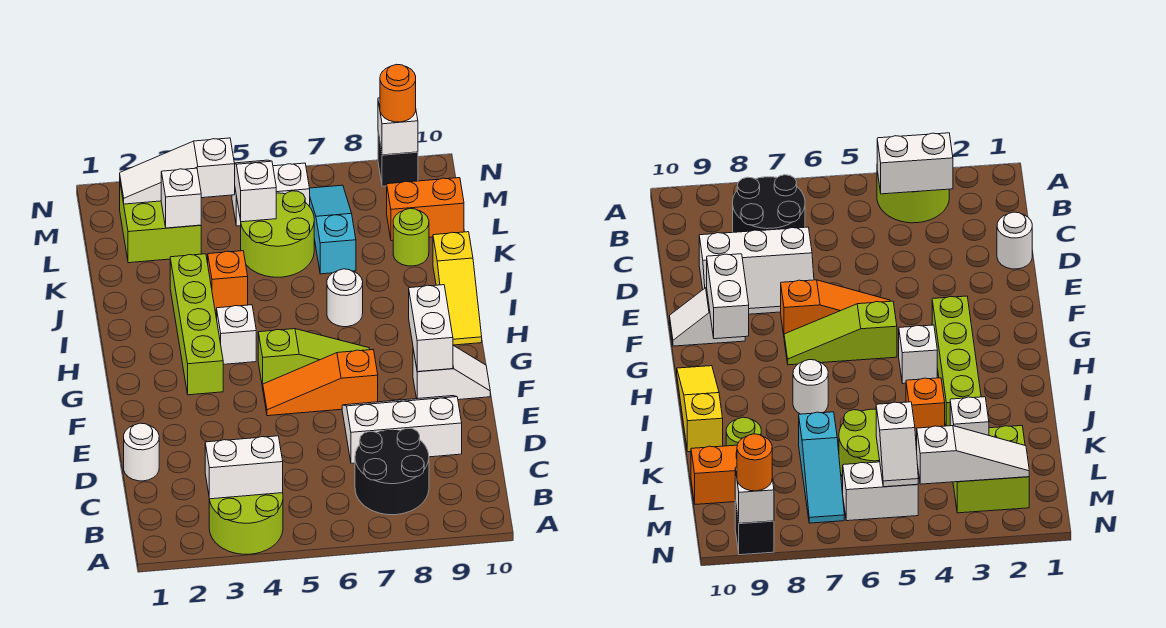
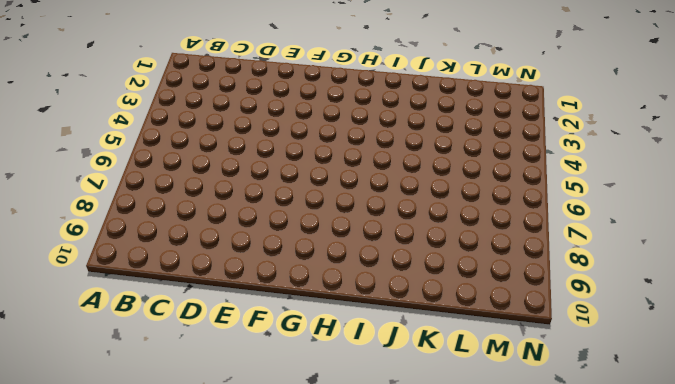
none -> lime 2x2 round brick [209,493,283,554]
none -> black 2x2 round brick [355,428,429,515]
none -> white 1x1 round brick [124,423,159,481]

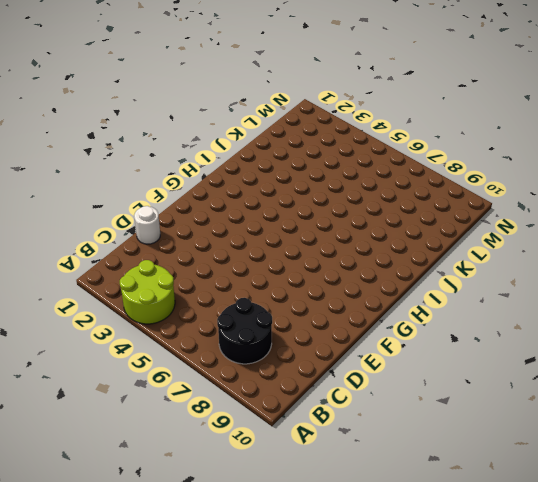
none -> white 2x3 slope [342,396,462,463]
none -> orange 1x3 slope [263,350,378,416]
none -> white 1x2 slope [413,345,490,400]

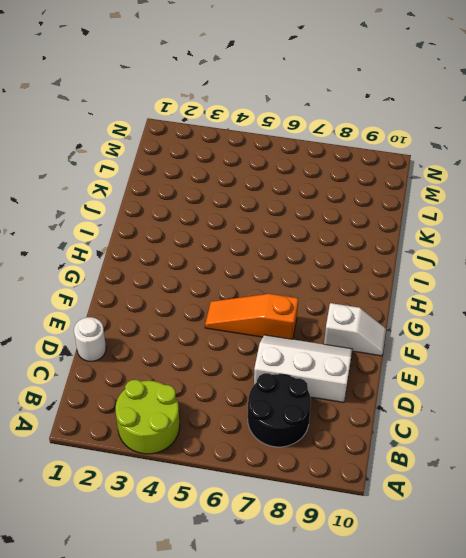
none -> lime 1x4 brick [170,254,223,395]
none -> lime 1x3 slope [258,329,370,388]
none -> white 1x1 brick [217,305,256,364]

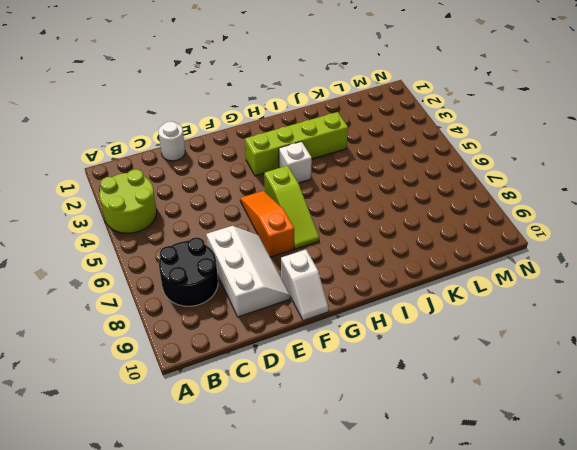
none -> yellow 1x3 slope [433,232,482,345]
none -> white 1x1 round brick [327,269,363,327]
none -> orange 1x1 brick [208,251,248,310]

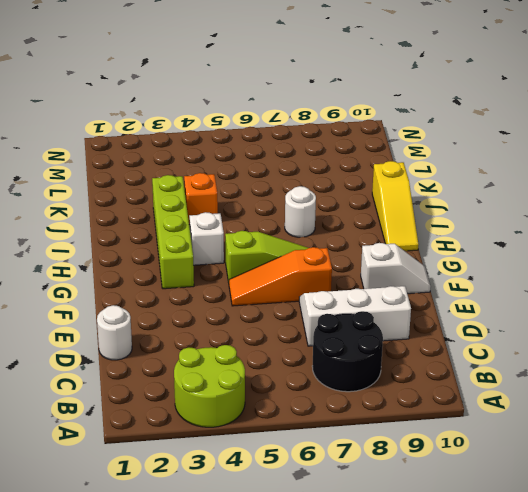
none -> lime 2x2 round brick [241,191,314,277]
none -> cyan 1x3 slope [310,185,356,274]
none -> lime 1x1 round brick [393,209,429,266]

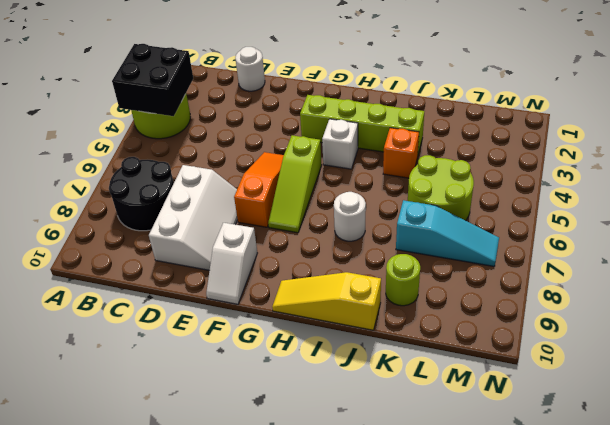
black 2x2 brick [112,44,193,116] -> white 1x2 brick [205,436,283,499]
none -> lime 2x2 brick [120,185,201,263]
none -> orange 1x2 brick [387,178,464,241]
none -> white 1x2 brick [232,163,310,226]

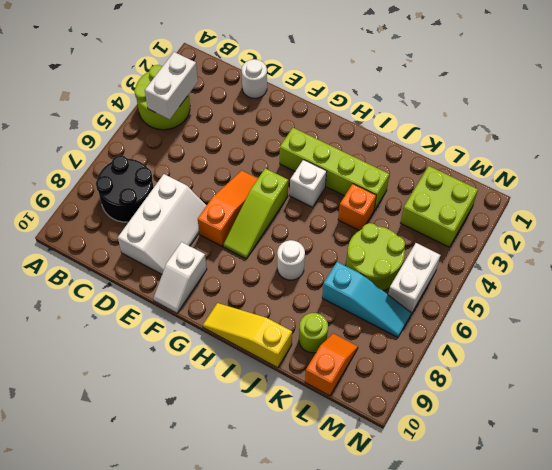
orange 1x2 slope [305,333,358,396] -> orange 1x2 brick [387,178,464,241]
none -> black 1x1 brick [378,133,418,186]
none -> white 1x2 brick [409,285,453,372]
none -> white 1x1 brick [161,168,201,228]

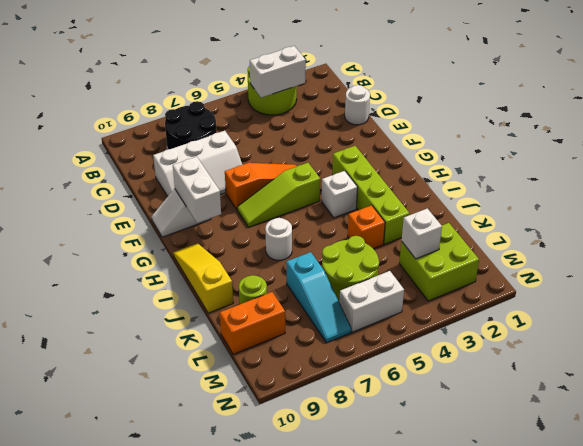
none -> black 1x1 brick [378,133,418,186]
none -> white 1x2 slope [234,160,276,222]
none -> white 1x3 slope [120,138,235,204]

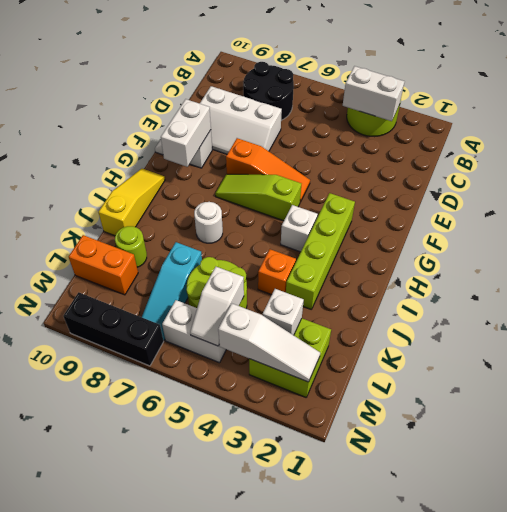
black 1x3 brick [63,292,164,366] -> black 1x1 brick [378,133,418,186]
none -> white 1x1 round brick [124,423,159,481]
none -> white 1x1 brick [378,98,418,155]
none -> orange 1x1 round brick [380,64,416,122]

